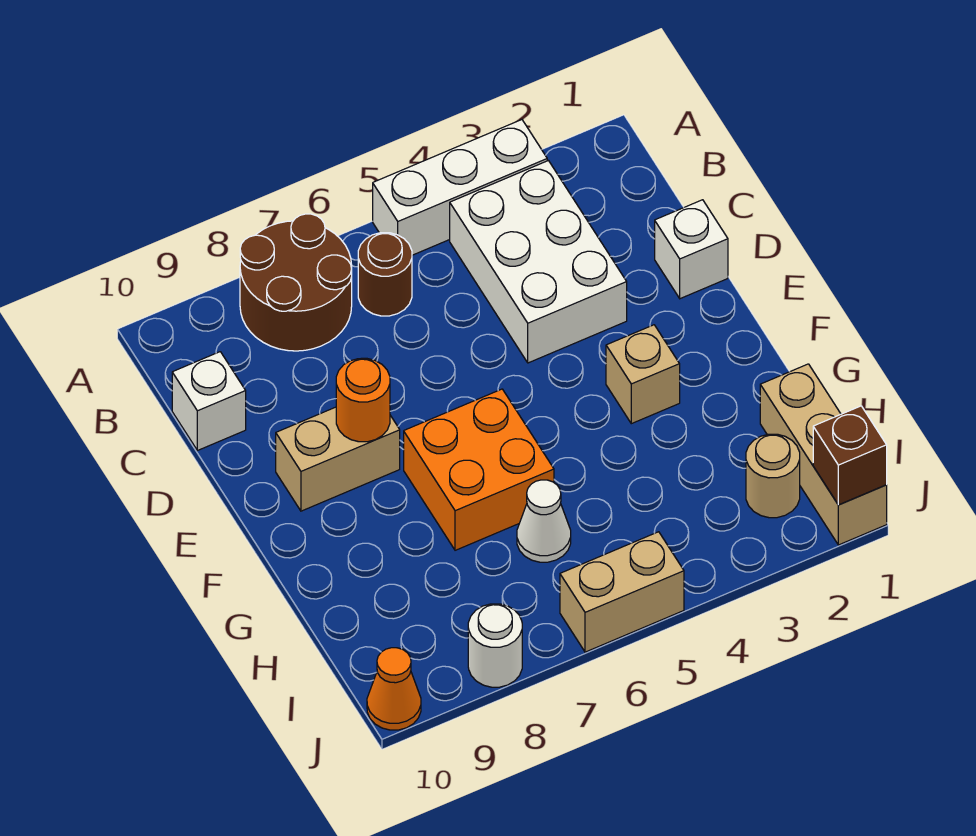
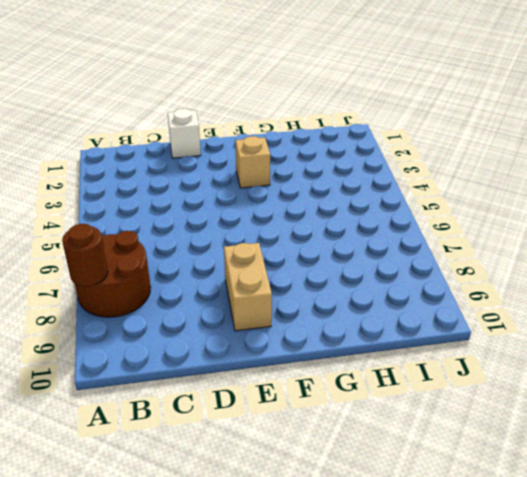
brown 1x1 round brick [62,224,108,286] -> brown 1x1 round brick moved to [358,233,412,316]
none -> white 1x3 brick [373,120,547,255]
none -> white 2x3 brick [450,161,627,363]
none -> white 1x1 brick [172,352,246,451]

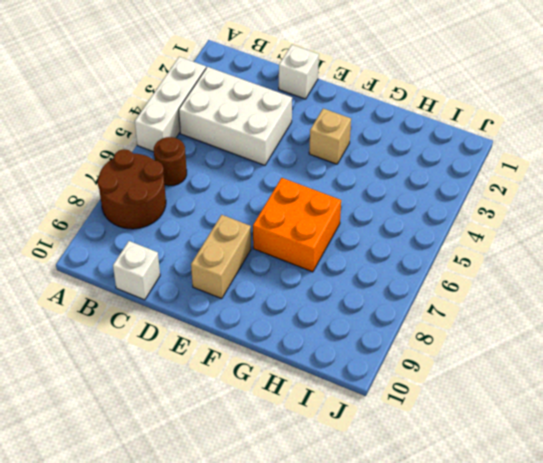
none -> tan 1x3 brick [760,364,887,545]
none -> white 1x1 cone [517,480,571,562]
none -> tan 1x1 round brick [746,434,800,518]

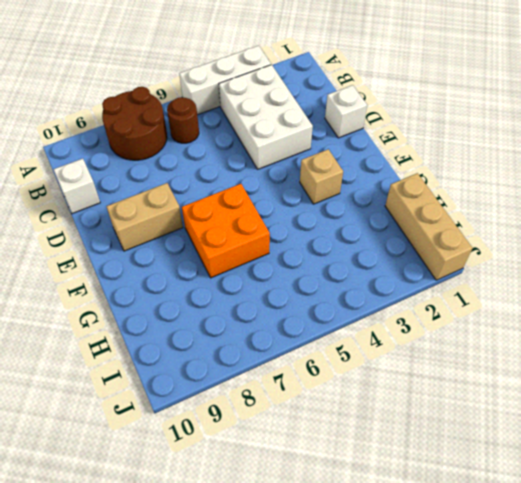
none -> white 1x1 cone [517,480,571,562]
none -> tan 1x1 round brick [746,434,800,518]
none -> tan 1x2 brick [560,532,684,652]

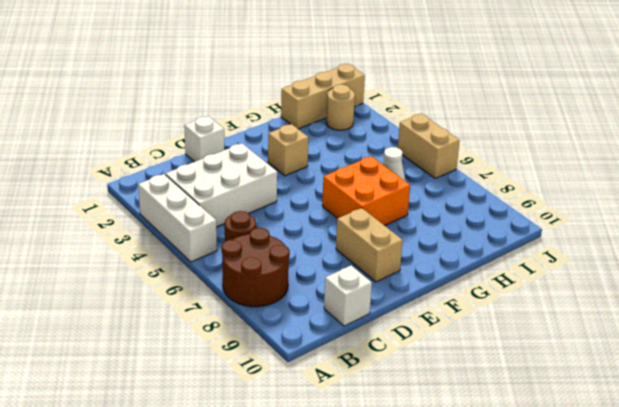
none -> white 1x1 round brick [468,604,522,687]
none -> orange 1x1 cone [367,648,421,730]
none -> orange 1x1 round brick [336,358,390,442]

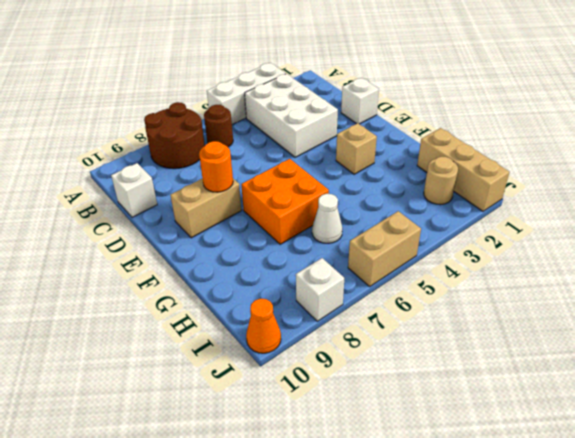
white 1x1 brick [296,258,344,321] -> white 1x1 round brick [468,604,522,687]
none -> brown 1x1 brick [813,406,887,505]

